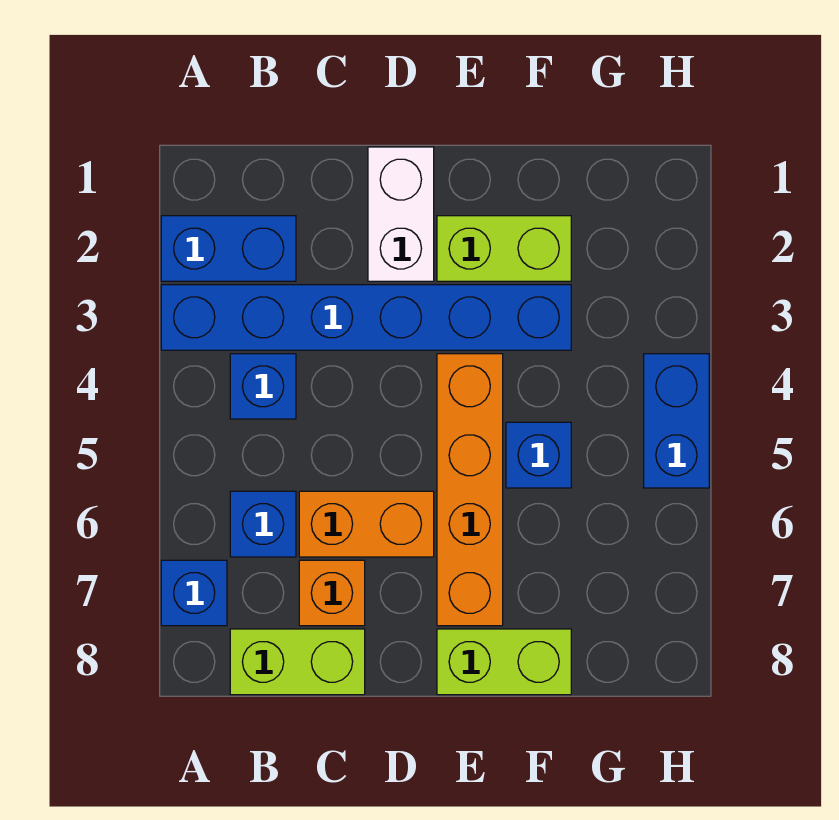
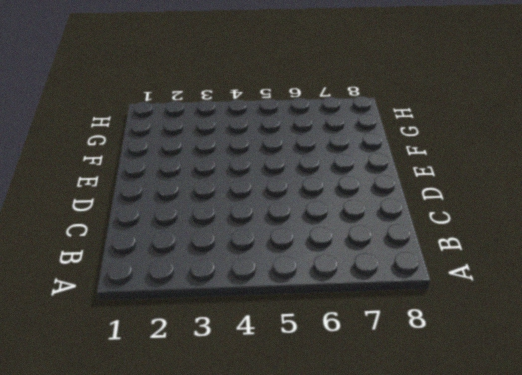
none -> blue 1x2 brick [161,216,296,281]
none -> blue 1x6 brick [161,285,571,350]
none -> blue 1x1 brick [161,560,227,626]

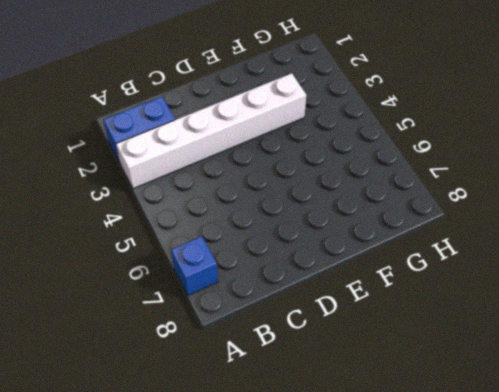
white 1x6 brick [116,73,306,189] -> blue 1x6 brick [161,285,571,350]
none -> blue 1x1 brick [230,354,296,419]
none -> blue 1x1 brick [230,491,296,557]
none -> lime 1x2 brick [230,629,365,695]

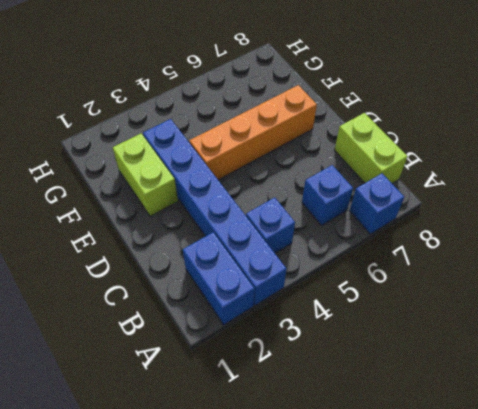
none -> orange 1x2 brick [299,491,434,557]
none -> orange 1x1 brick [299,560,365,626]
none -> white 1x2 brick [368,147,434,281]

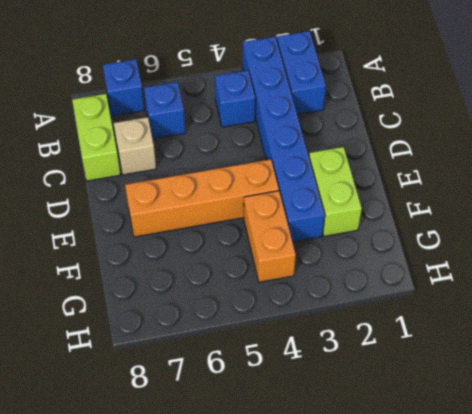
tan 1x1 brick [114,117,156,175] -> orange 1x1 brick [299,560,365,626]
orange 1x2 brick [244,191,296,282] -> orange 1x2 brick moved to [299,491,434,557]
none -> white 1x2 brick [368,147,434,281]
none -> lime 1x2 brick [437,629,571,695]
none -> blue 1x1 brick [506,422,571,488]

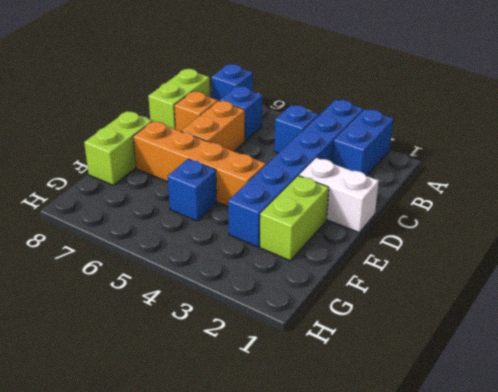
none -> blue 1x2 brick [644,354,709,488]

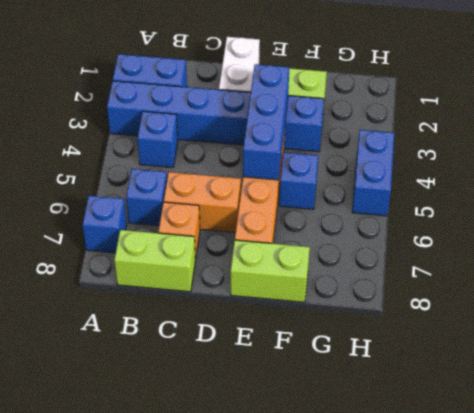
blue 1x3 brick [243,64,289,180] -> none

